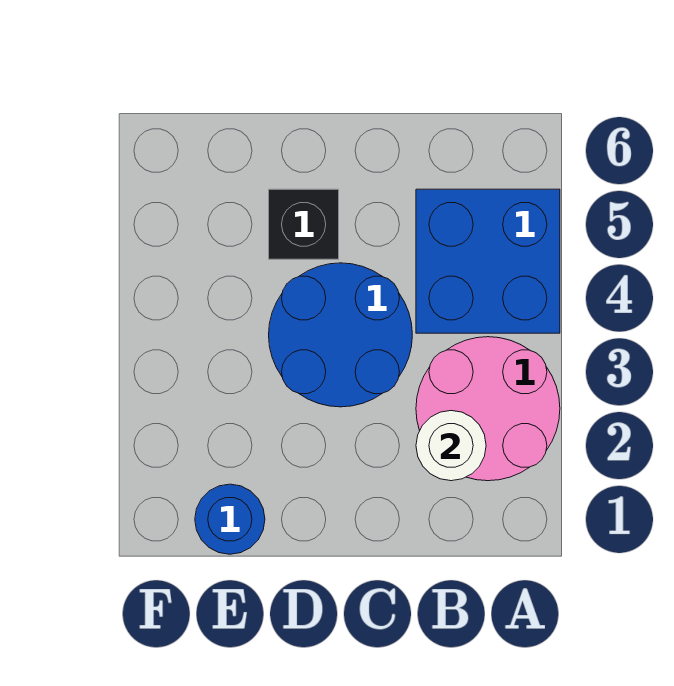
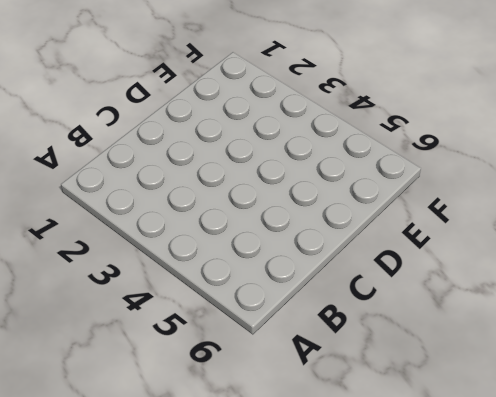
none -> pink 2x2 round brick [416,337,560,481]
none -> blue 2x2 brick [416,189,560,333]

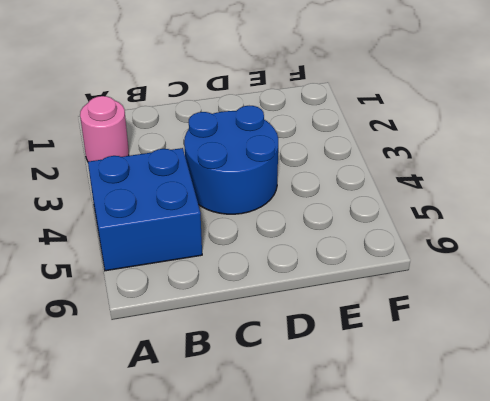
pink 1x1 round brick [80,96,129,162] -> pink 2x2 round brick [416,337,560,481]
none -> black 1x1 brick [269,189,339,259]
none -> blue 1x1 round brick [195,484,265,554]

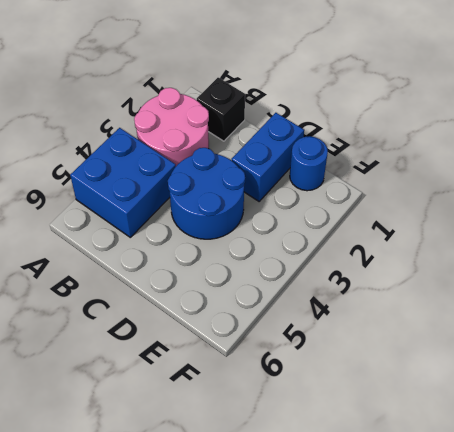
black 1x1 brick [197,78,245,141] -> black 1x1 brick moved to [269,189,339,259]
blue 1x2 brick [232,113,304,201] -> none
none -> white 1x1 round brick [416,411,486,481]

